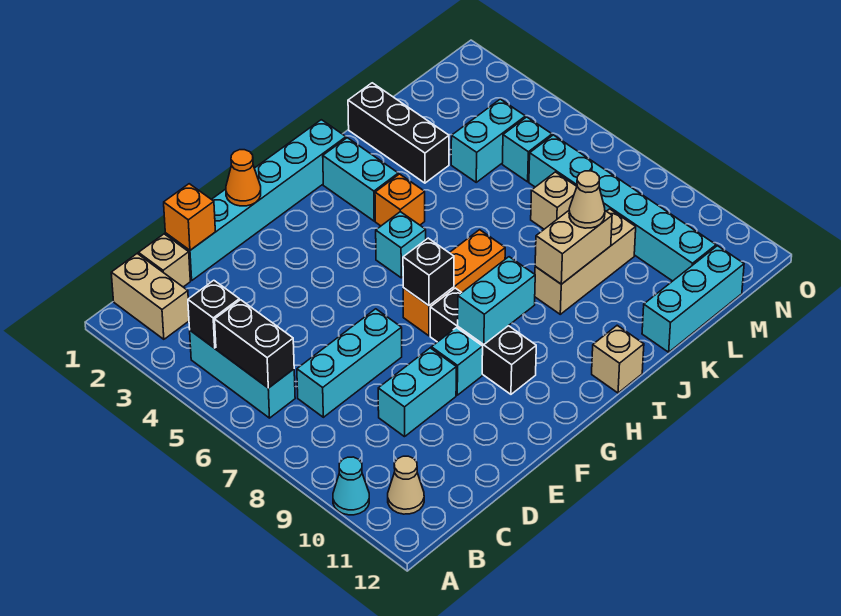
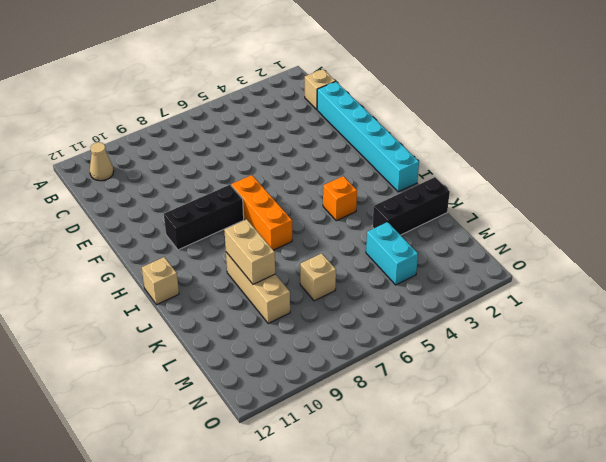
none -> cyan 1x1 cone [333,457,369,515]
none -> tan 1x2 brick [111,254,189,339]
none -> cyan 1x3 brick [190,331,295,418]
none -> cyan 1x3 brick [297,309,402,417]

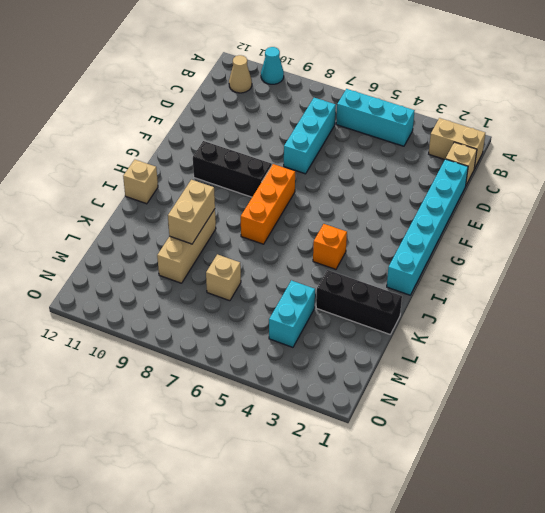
none -> cyan 1x2 brick [378,348,456,437]
none -> cyan 1x1 brick [431,328,483,395]
none -> cyan 1x1 brick [376,212,426,278]
none -> cyan 1x2 brick [323,138,398,221]

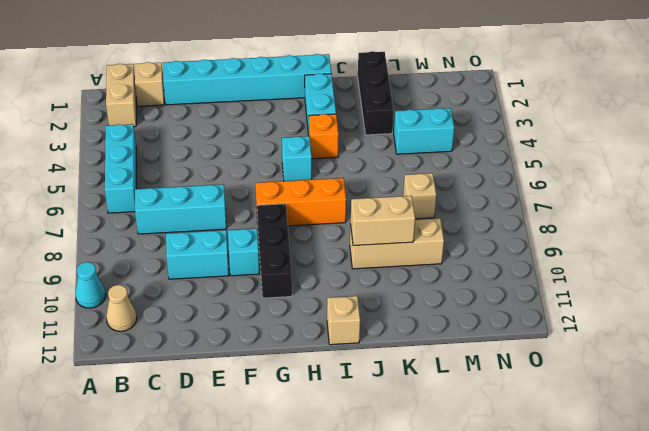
none -> cyan 1x3 brick [642,246,744,352]
none -> cyan 1x1 brick [502,117,552,182]
none -> cyan 1x6 brick [529,135,716,281]
none -> black 1x1 brick [188,280,239,348]

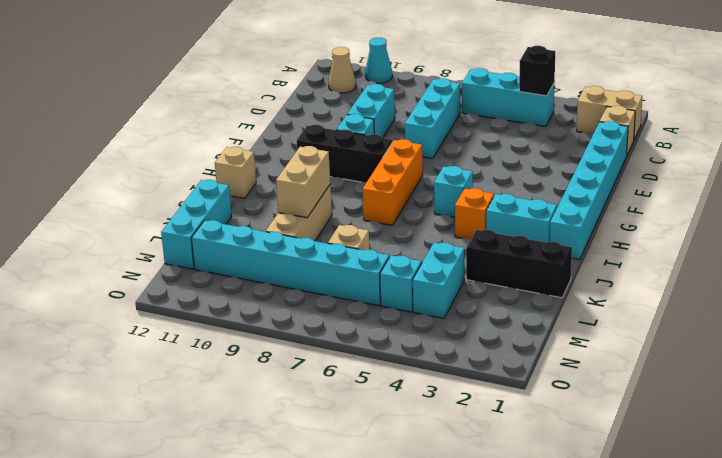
none -> black 1x2 brick [215,300,294,388]
none -> orange 1x1 brick [164,184,215,250]
none -> orange 1x1 cone [226,150,261,206]
none -> black 1x1 brick [403,238,454,306]

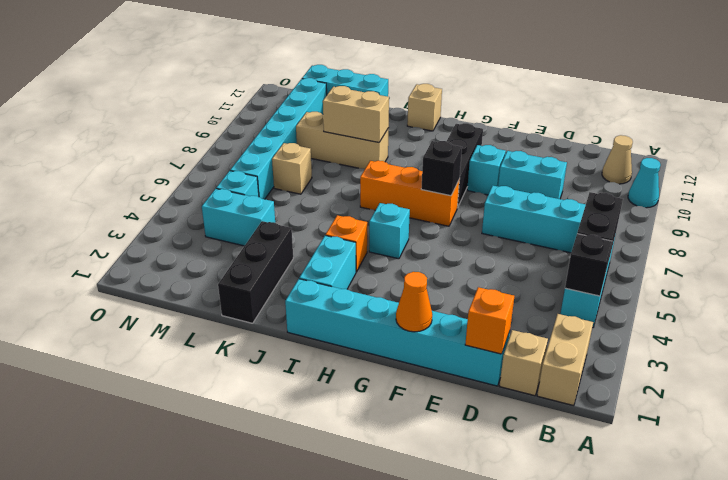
none -> cyan 1x2 brick [458,257,535,345]
none -> tan 1x1 cone [569,171,605,228]

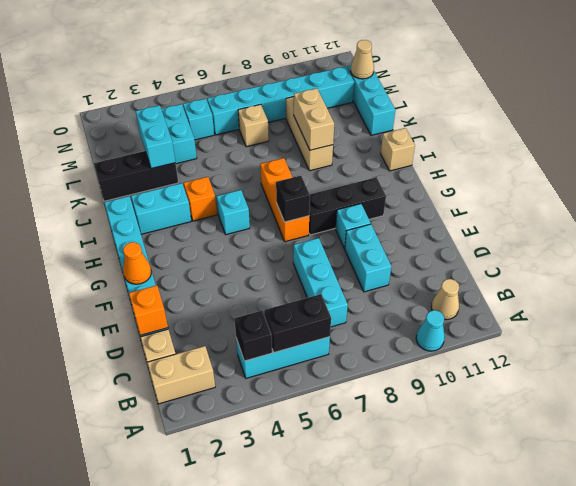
cyan 1x2 brick [136,105,175,169] -> cyan 1x2 brick moved to [458,257,535,345]
tan 1x1 cone [351,40,374,79] -> tan 1x1 cone moved to [569,171,605,228]

